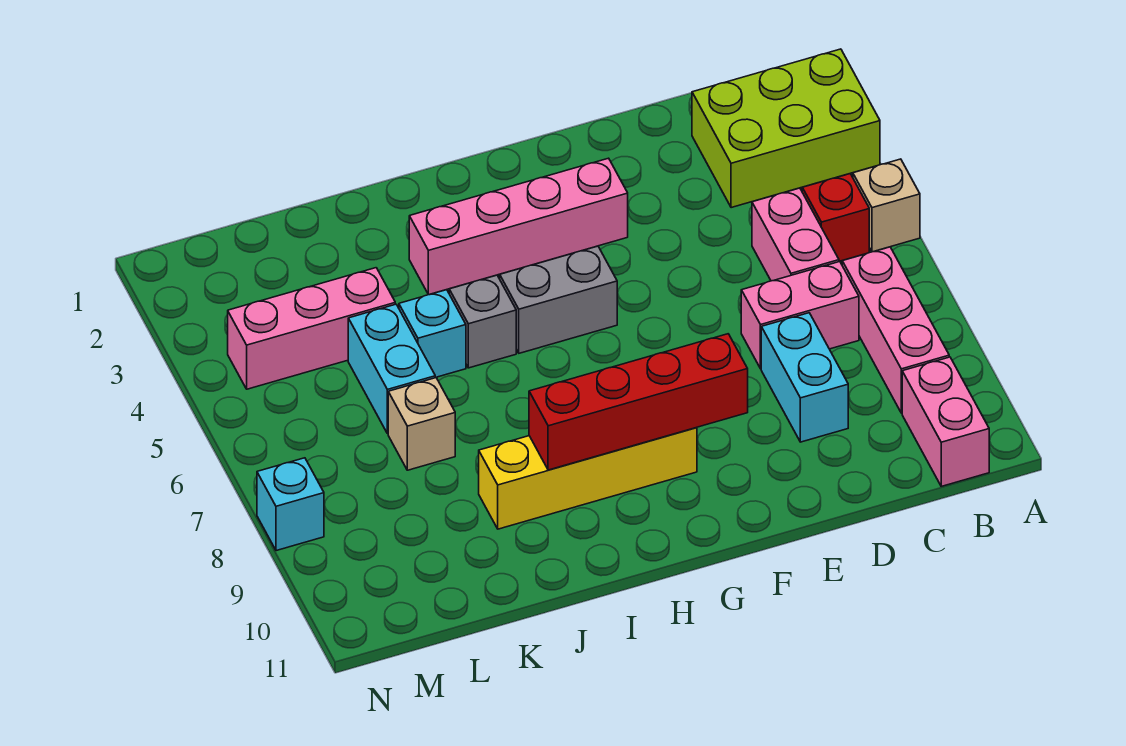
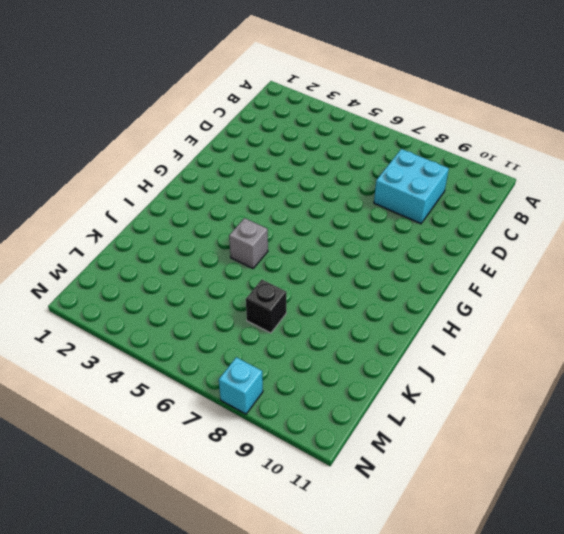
cyan 2x2 brick [374,149,449,224] -> cyan 1x2 brick [761,313,848,442]
black 1x1 brick [246,280,286,333] -> tan 1x1 brick [388,378,455,470]
none -> lime 2x3 brick [692,49,880,208]
none -> tan 1x1 brick [853,159,920,252]
none -> red 1x1 brick [802,174,869,261]

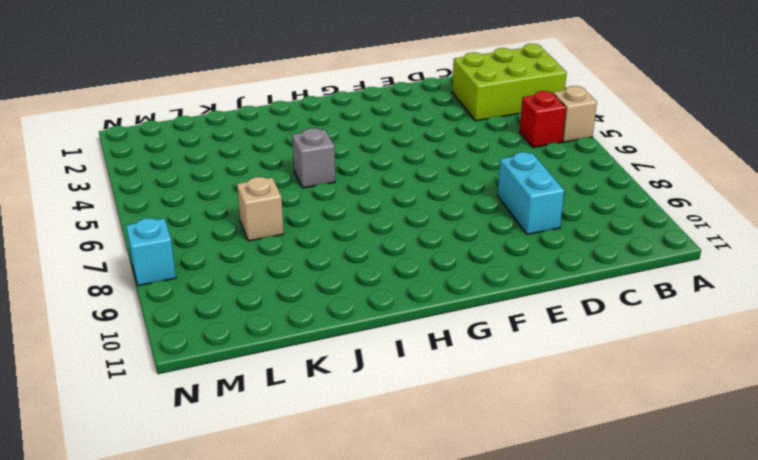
none -> pink 1x3 brick [842,247,949,413]
none -> pink 1x2 brick [902,357,989,486]
none -> pink 1x2 brick [752,188,839,281]

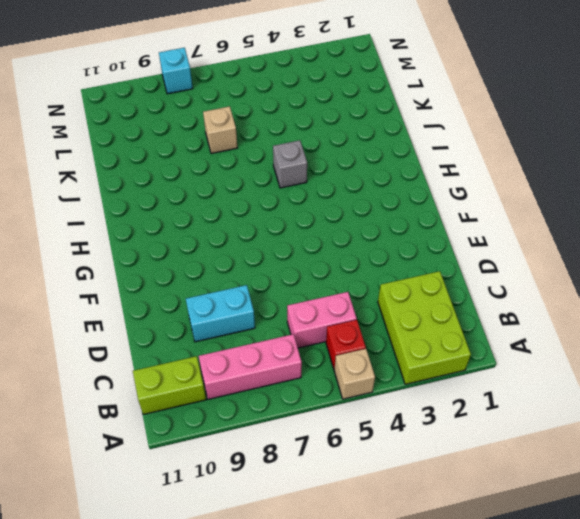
lime 1x2 brick [133,356,206,414] -> pink 1x2 brick [902,357,989,486]
none -> pink 1x2 brick [741,261,859,369]
none -> pink 1x4 brick [409,158,628,295]
none -> grey 1x2 brick [500,246,617,353]

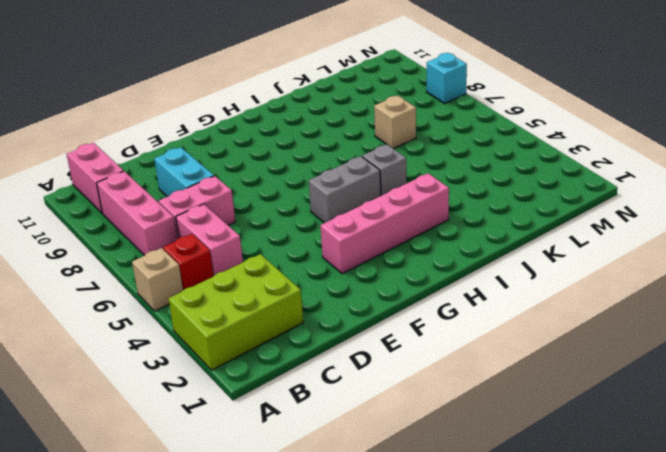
none -> yellow 1x4 brick [479,427,697,529]
none -> cyan 1x1 brick [399,290,466,378]
none -> pink 1x3 brick [228,268,395,389]

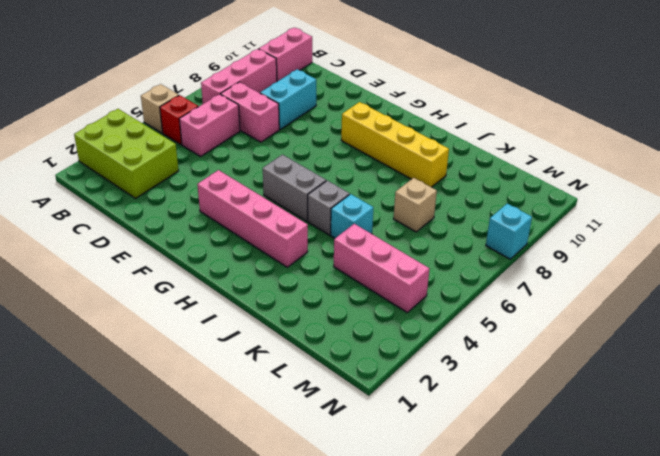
none -> cyan 1x2 brick [348,304,435,434]
none -> red 1x4 brick [529,334,748,470]

